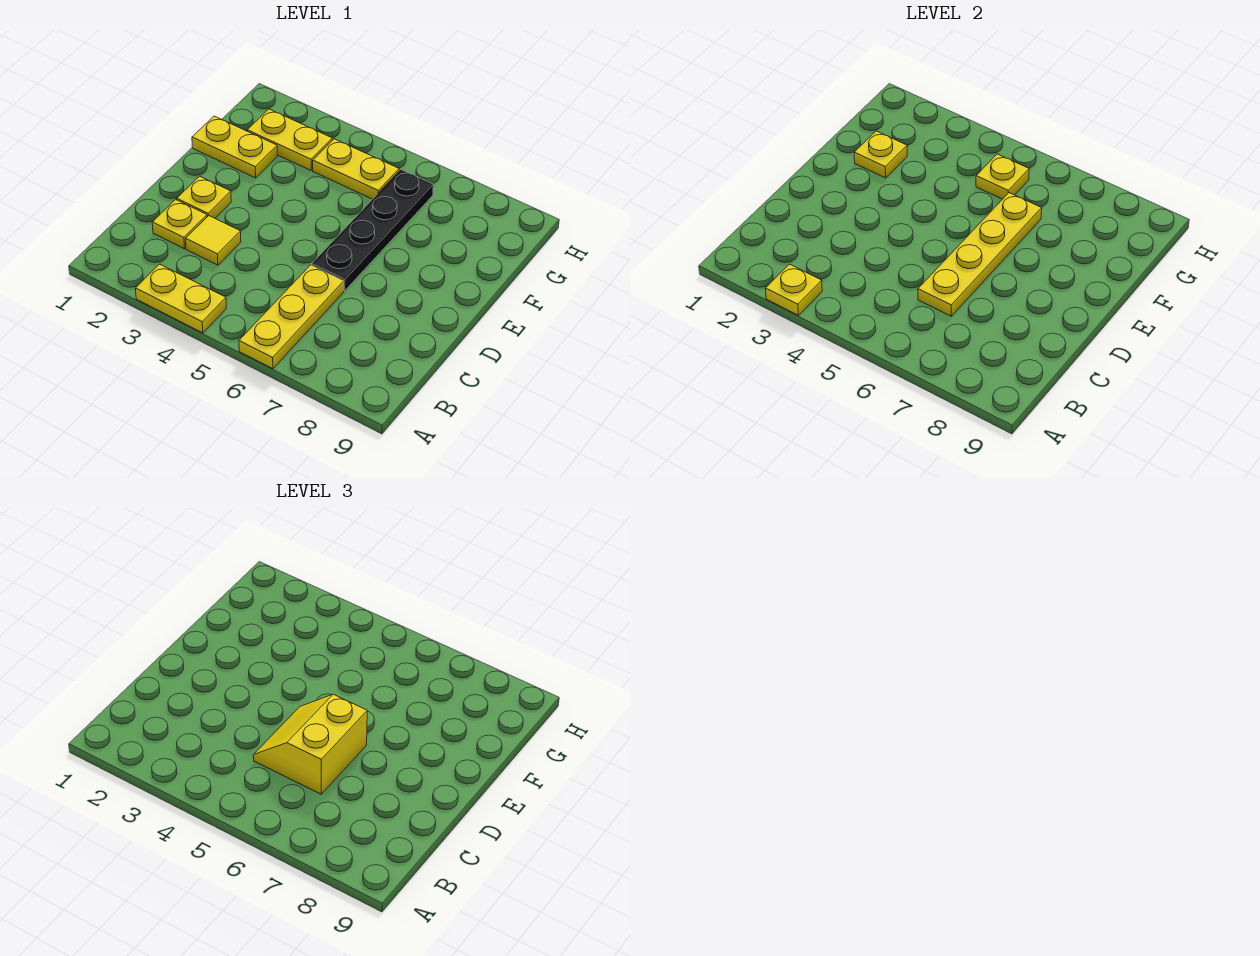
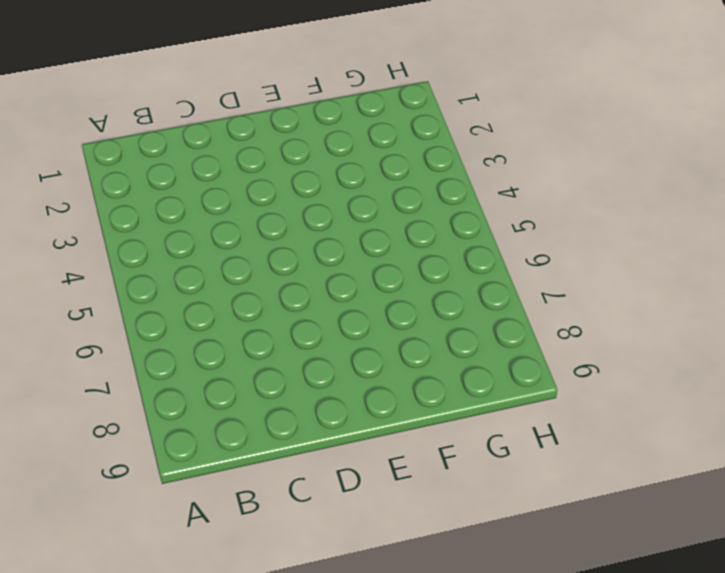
none -> yellow 1x2 plate [135,264,226,333]
none -> yellow 1x3 plate [239,265,344,369]
none -> yellow 1x1 plate [152,200,207,249]

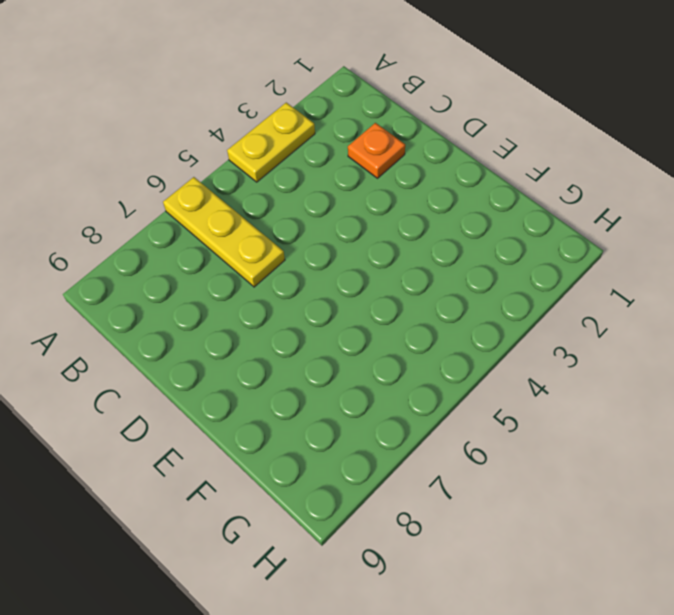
orange 1x1 plate [348,123,405,178] -> yellow 1x1 plate [152,200,207,249]
none -> yellow 1x1 tile [186,216,241,265]
none -> yellow 1x1 plate [177,176,231,218]
none -> black 1x4 plate [312,170,433,291]

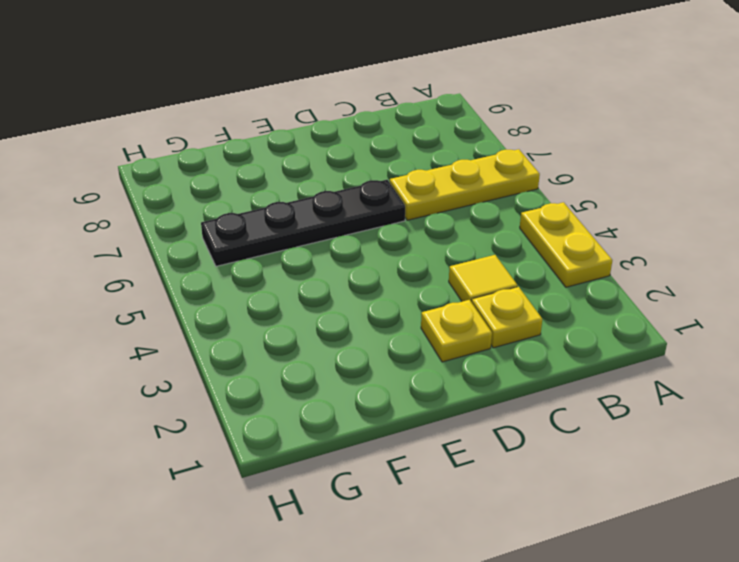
none -> yellow 1x2 plate [192,116,277,178]
none -> yellow 1x2 plate [247,109,332,170]
none -> yellow 1x2 plate [313,139,399,199]

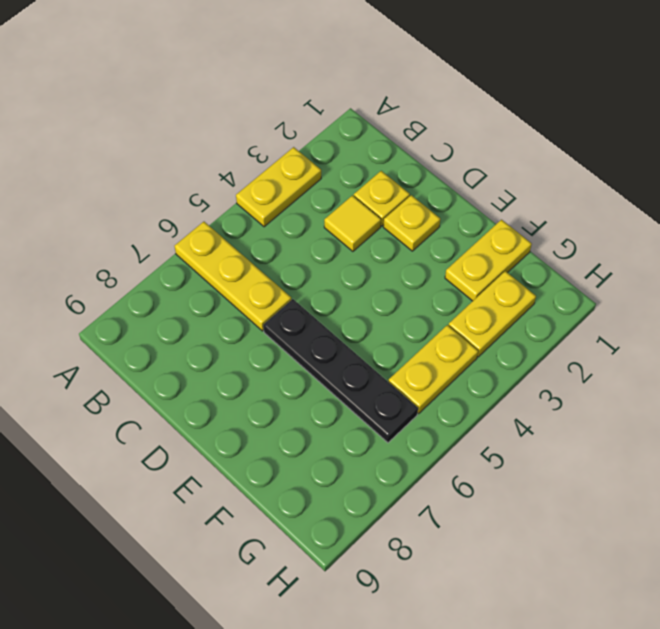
none -> yellow 1x1 plate [765,264,822,316]
none -> yellow 1x4 plate [918,193,1042,316]
none -> yellow 1x1 plate [854,131,907,178]

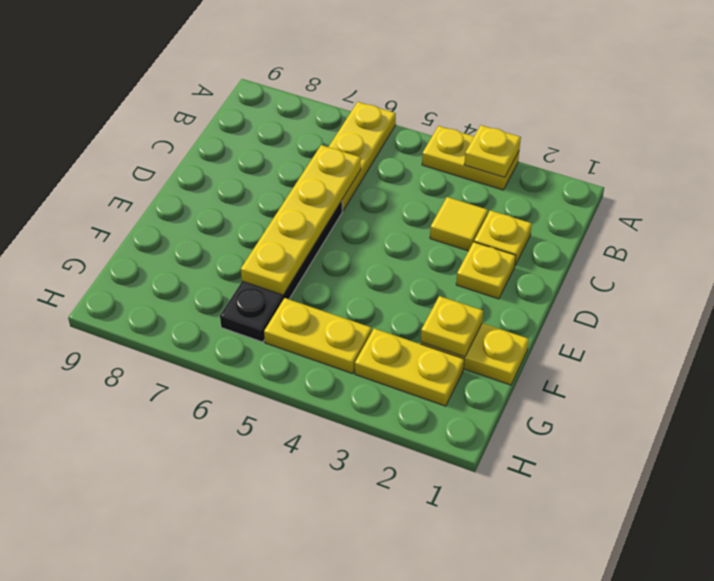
none -> yellow 1x1 plate [976,154,1029,199]
none -> yellow 2x2 slope [253,694,367,794]

